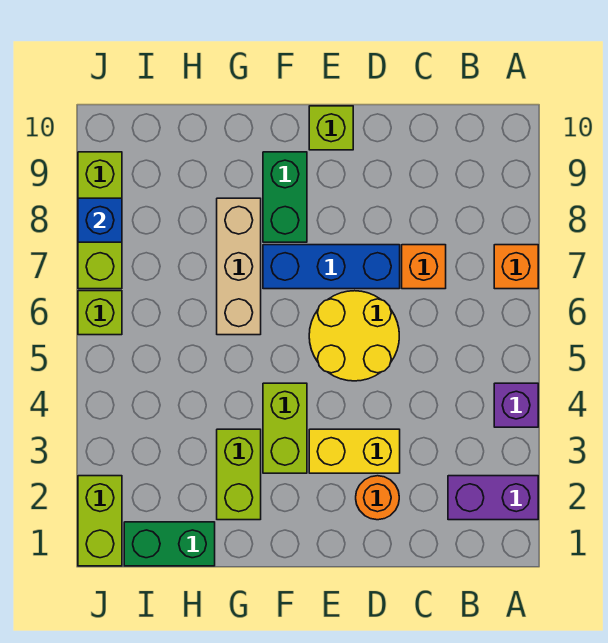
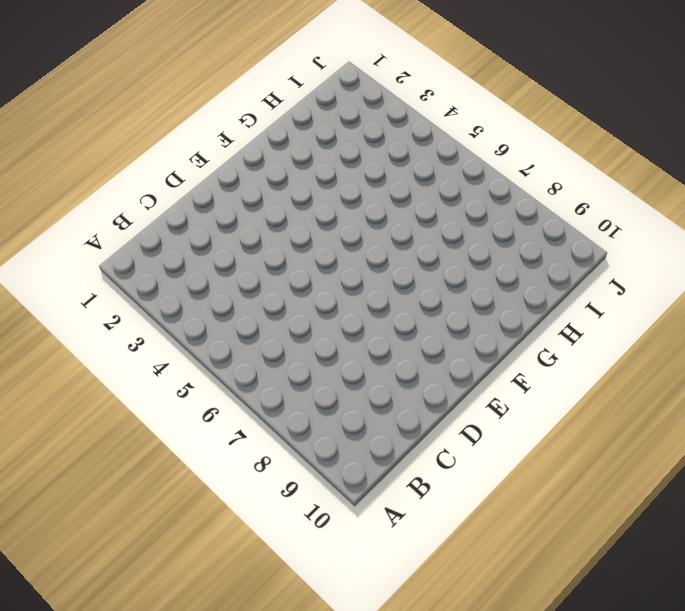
none -> purple 1x2 brick [448,476,538,520]
none -> purple 1x1 brick [494,383,538,427]
none -> orange 1x1 brick [494,245,538,289]

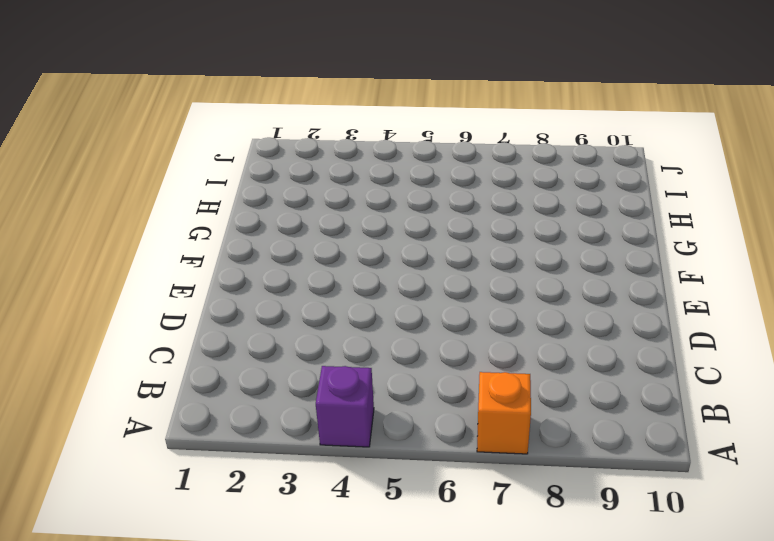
none -> purple 1x2 brick [448,476,538,520]
none -> orange 1x1 brick [402,245,446,289]
none -> orange 1x1 round brick [356,476,399,520]

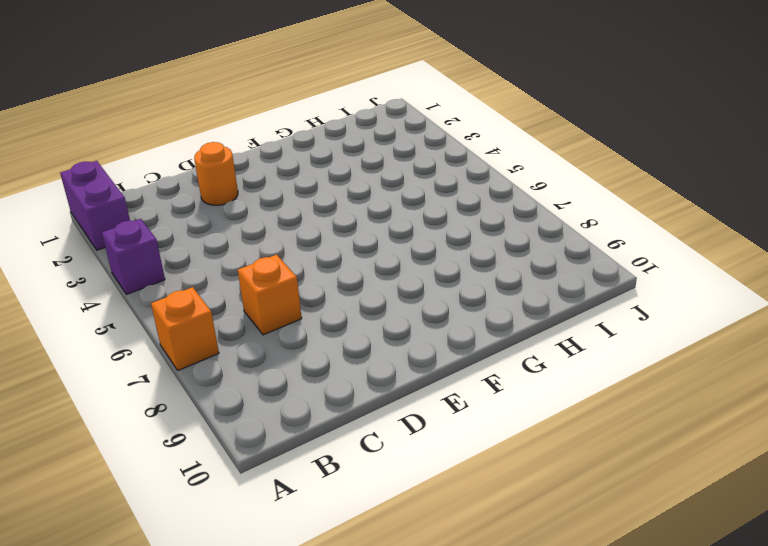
purple 1x2 brick [60,161,130,250] -> purple 1x2 brick turned to [448,476,538,520]
none -> yellow 1x2 brick [309,429,400,473]
none -> yellow 2x2 round brick [309,291,399,381]
none -> blue 1x3 brick [263,245,400,289]

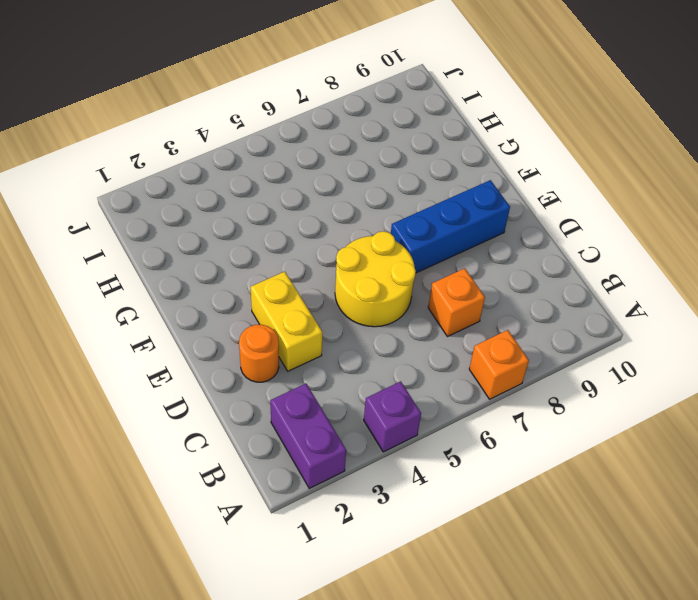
blue 1x3 brick [391,180,510,273] -> blue 1x3 brick turned to [263,245,400,289]
none -> lime 1x1 brick [309,106,353,150]
none -> lime 1x2 brick [263,383,307,473]
none -> green 1x2 brick [263,152,307,242]

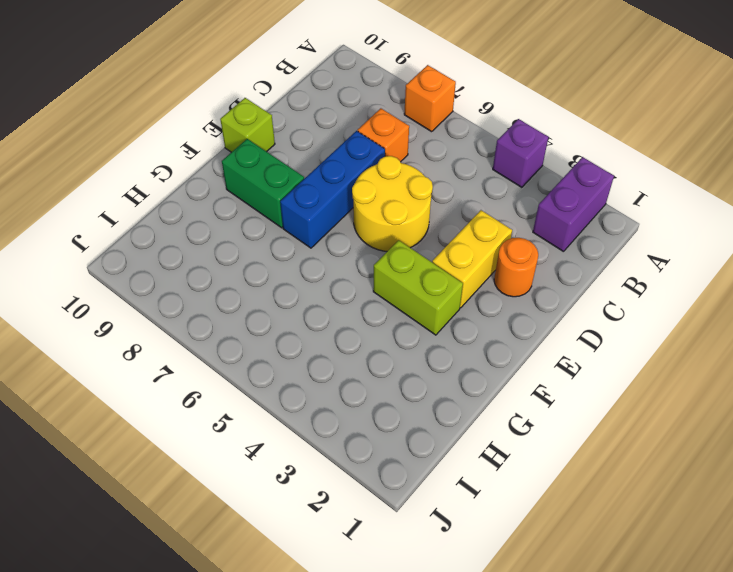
none -> lime 1x2 brick [217,429,261,520]
none -> tan 1x3 brick [217,198,261,335]
none -> green 1x2 brick [124,522,215,566]

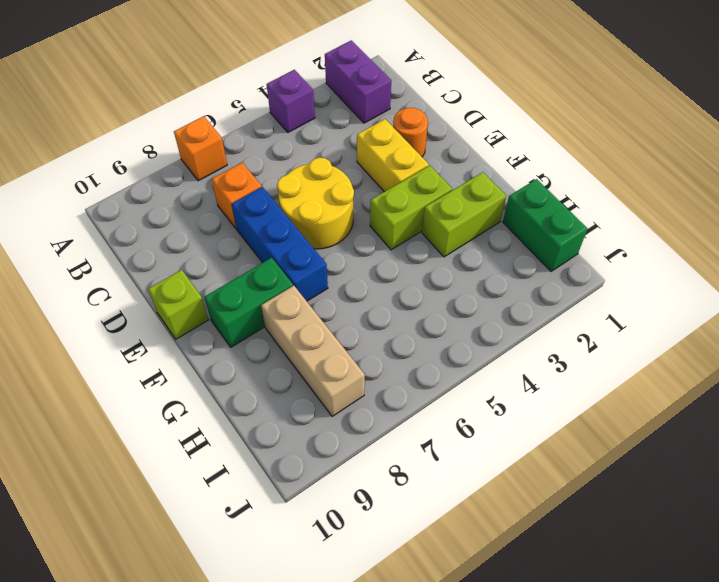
tan 1x3 brick [261,286,365,417] -> tan 1x3 brick turned to [217,198,261,335]
none -> lime 1x2 brick [78,476,122,566]
none -> lime 1x1 brick [78,291,122,335]
none -> lime 1x3 brick [78,152,122,289]

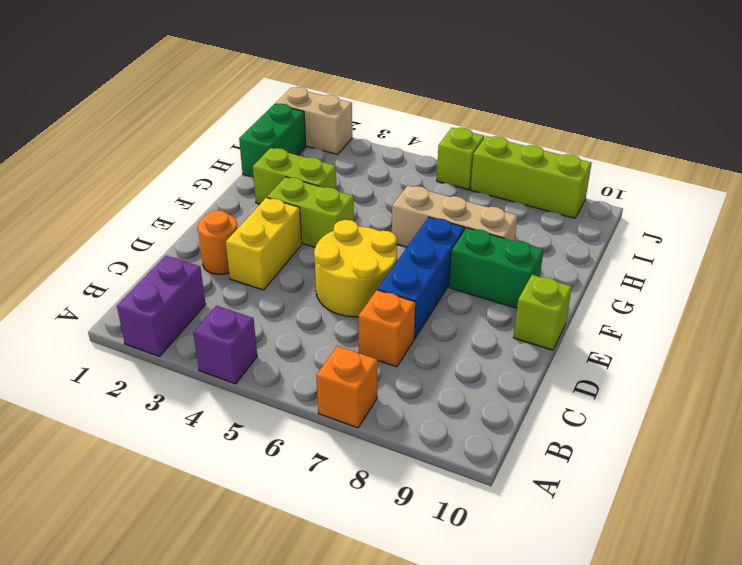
tan 1x2 brick [275,87,352,155] -> lime 1x2 brick [78,476,122,566]
none -> blue 1x1 brick [78,198,122,242]

